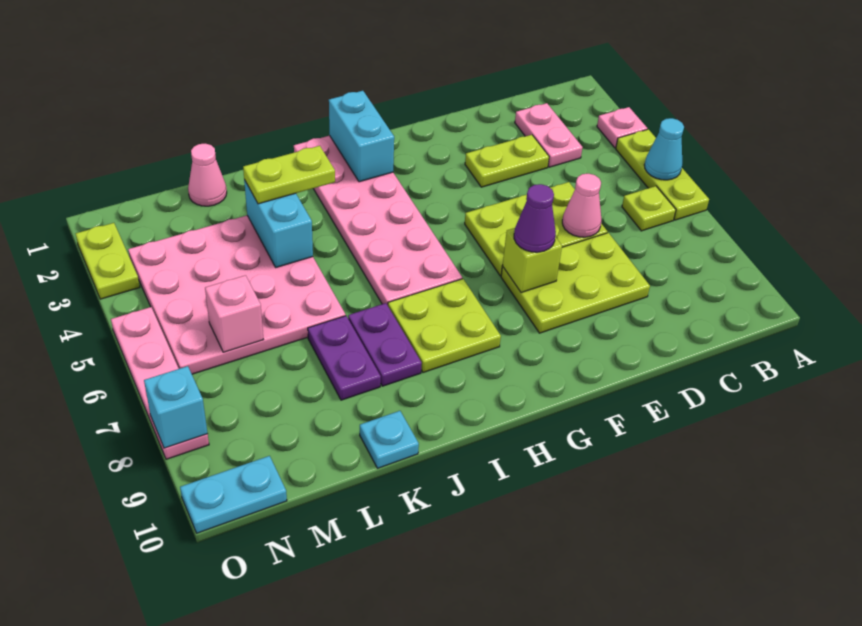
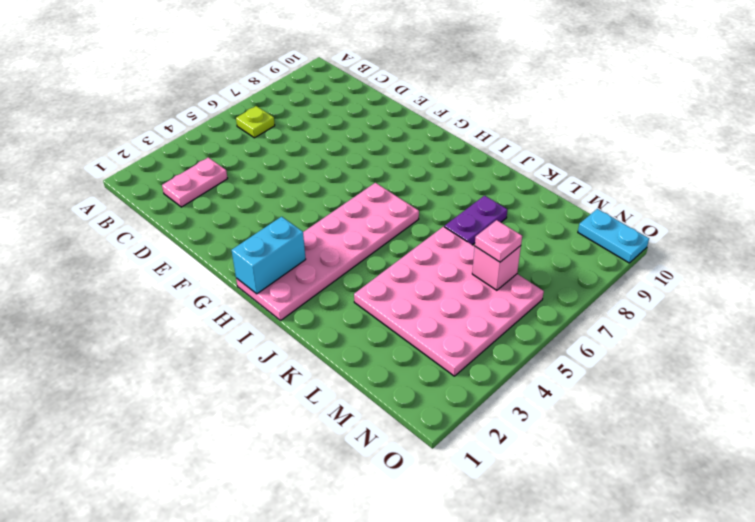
pink 1x1 plate [475,220,522,262] -> pink 1x1 plate moved to [597,107,647,148]
none -> lime 1x3 plate [616,129,709,220]
none -> lime 1x2 plate [465,135,549,187]
none -> lime 2x3 plate [465,182,607,276]

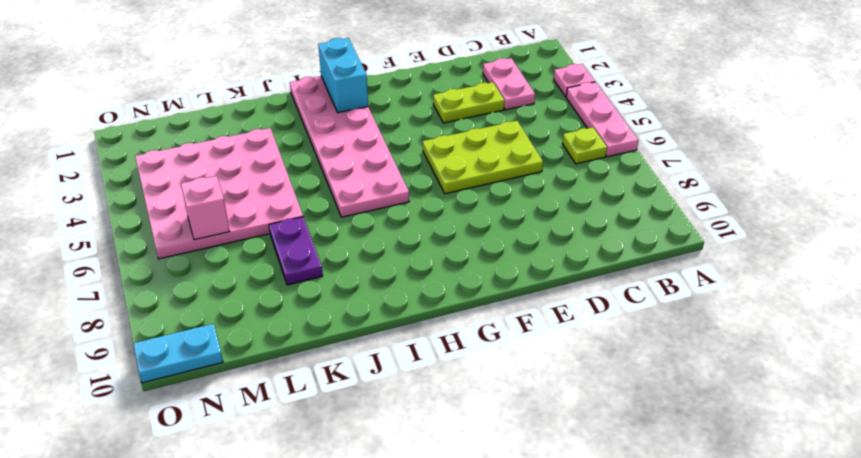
pink 1x3 plate [566,82,638,157] -> lime 1x3 plate [616,129,709,220]
none -> lime 2x3 plate [501,233,650,333]
none -> lime 2x2 plate [388,279,501,373]
none -> purple 1x2 plate [348,303,422,386]

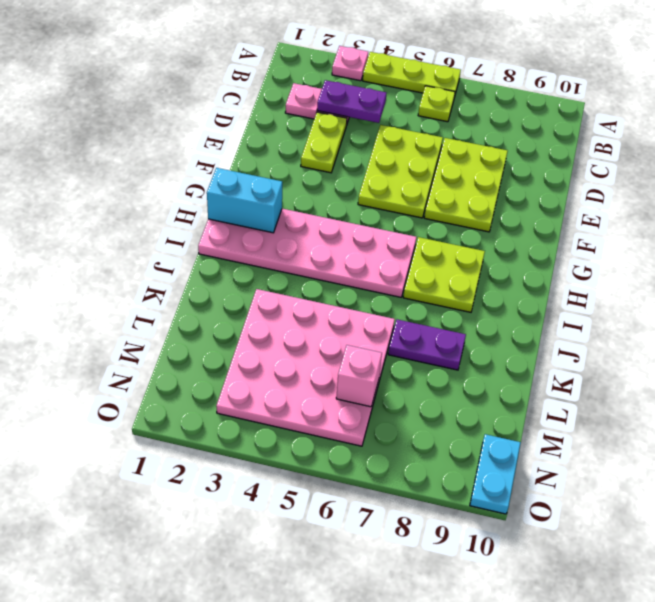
purple 1x2 plate [317,80,386,123] -> purple 1x2 plate moved to [348,303,422,386]
none -> cyan 1x1 plate [360,411,419,468]
none -> pink 1x1 cone [188,144,227,206]
none -> lime 1x2 plate [76,223,140,299]

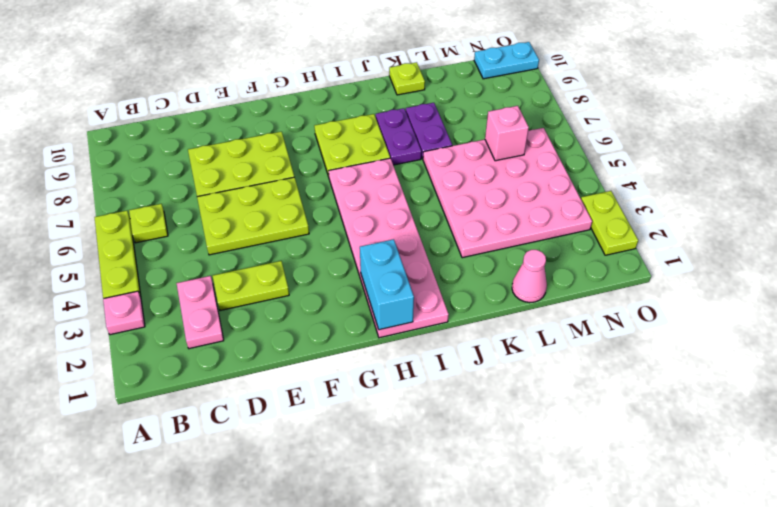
lime 1x1 plate [389,62,425,95] -> cyan 1x1 plate [360,411,419,468]
none -> pink 1x4 plate [111,307,209,459]
none -> cyan 1x1 cone [644,118,684,180]
none -> pink 1x1 cone [562,174,602,237]

